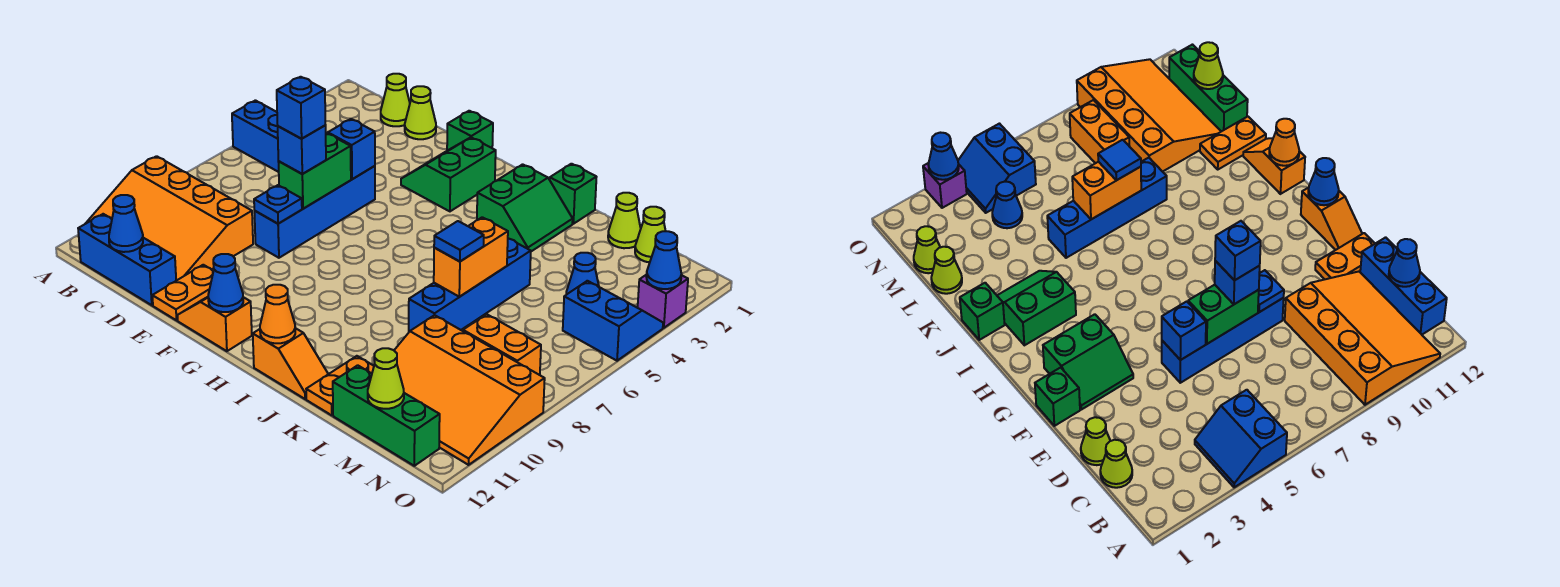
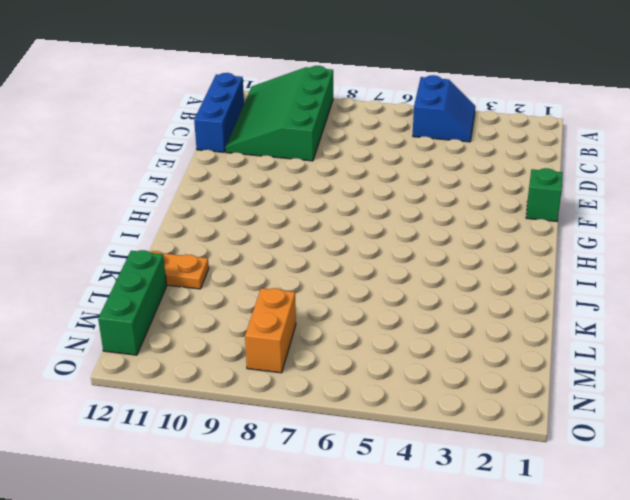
green 3x4 slope [225,66,333,161] -> orange 3x4 slope [85,156,253,281]
none -> lime 1x1 cone [381,74,410,126]
none -> lime 1x1 cone [405,86,436,139]
none -> blue 1x4 brick [254,166,375,258]
none -> orange 1x2 plate [152,265,213,320]

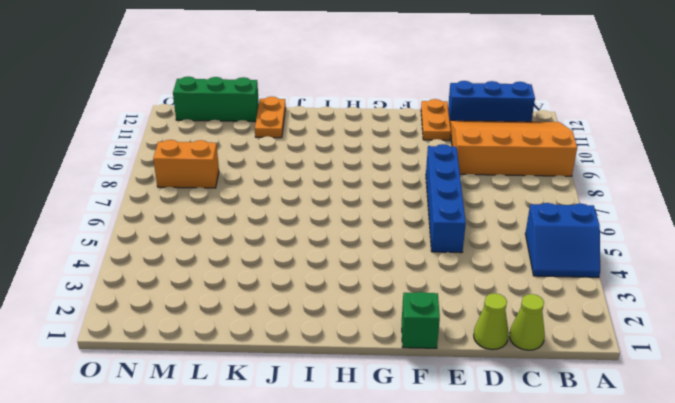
none -> green 2x2 slope [401,137,496,211]
none -> orange 1x2 slope [177,297,252,351]
none -> green 2x2 slope [477,164,573,251]
none -> orange 1x2 slope [253,328,328,399]

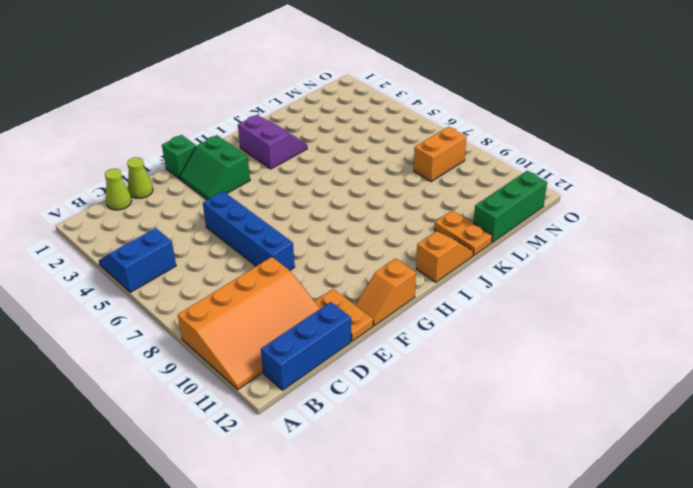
purple 2x2 slope [238,115,307,169] -> green 2x2 slope [477,164,573,251]
none -> green 1x1 brick [550,164,596,224]
none -> blue 1x4 brick [409,239,531,332]
none -> lime 1x1 cone [608,193,641,248]
none -> orange 3x4 slope [394,315,545,465]

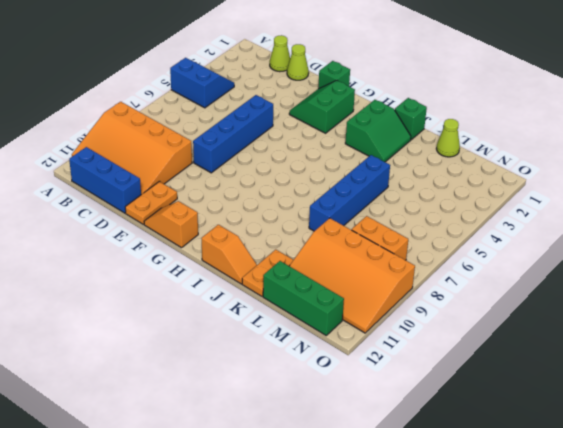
none -> lime 1x1 cone [635,207,665,262]
none -> blue 1x1 cone [566,253,599,294]
none -> blue 2x2 slope [563,281,663,361]
none -> purple 1x1 brick [638,275,688,328]

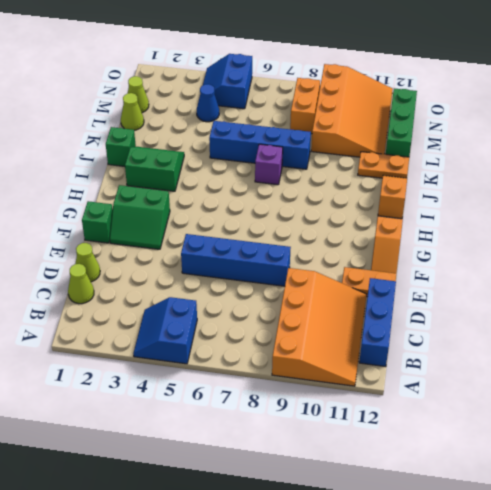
purple 1x1 brick [255,144,283,185] -> purple 1x1 brick moved to [638,275,688,328]
none -> blue 1x1 cone [109,195,143,252]
none -> blue 1x1 brick [328,119,375,179]
none -> green 1x2 brick [278,133,351,209]
none -> blue 1x1 plate [254,185,302,224]

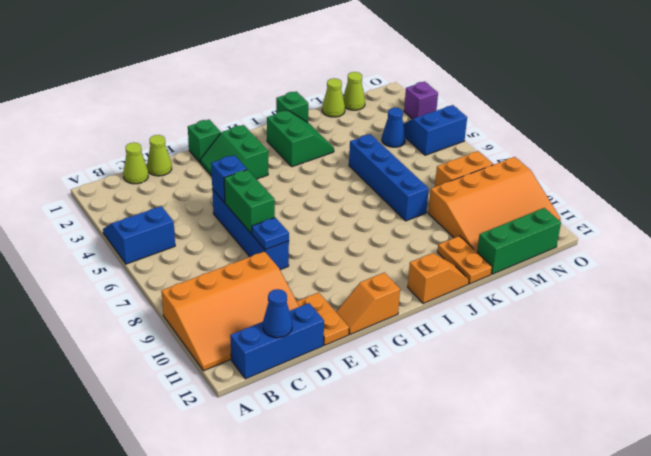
none -> blue 1x1 cone [208,254,243,312]
none -> orange 1x1 cone [260,285,295,343]
none -> orange 1x2 brick [434,217,508,297]
none -> lime 1x1 cone [368,348,404,409]

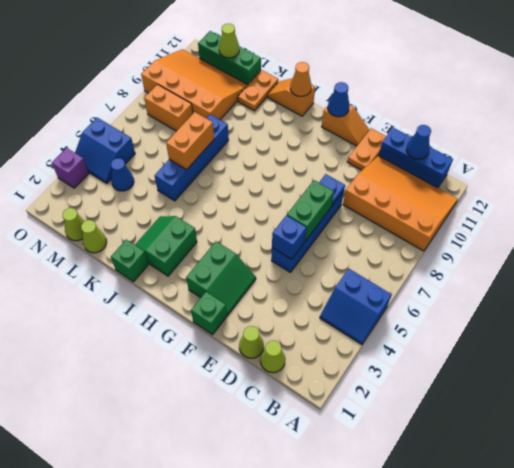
none -> blue 1x1 cone [646,231,681,289]
none -> blue 1x1 brick [278,125,326,174]
none -> blue 1x1 tile [434,221,484,262]
none -> blue 1x1 brick [277,77,325,139]

